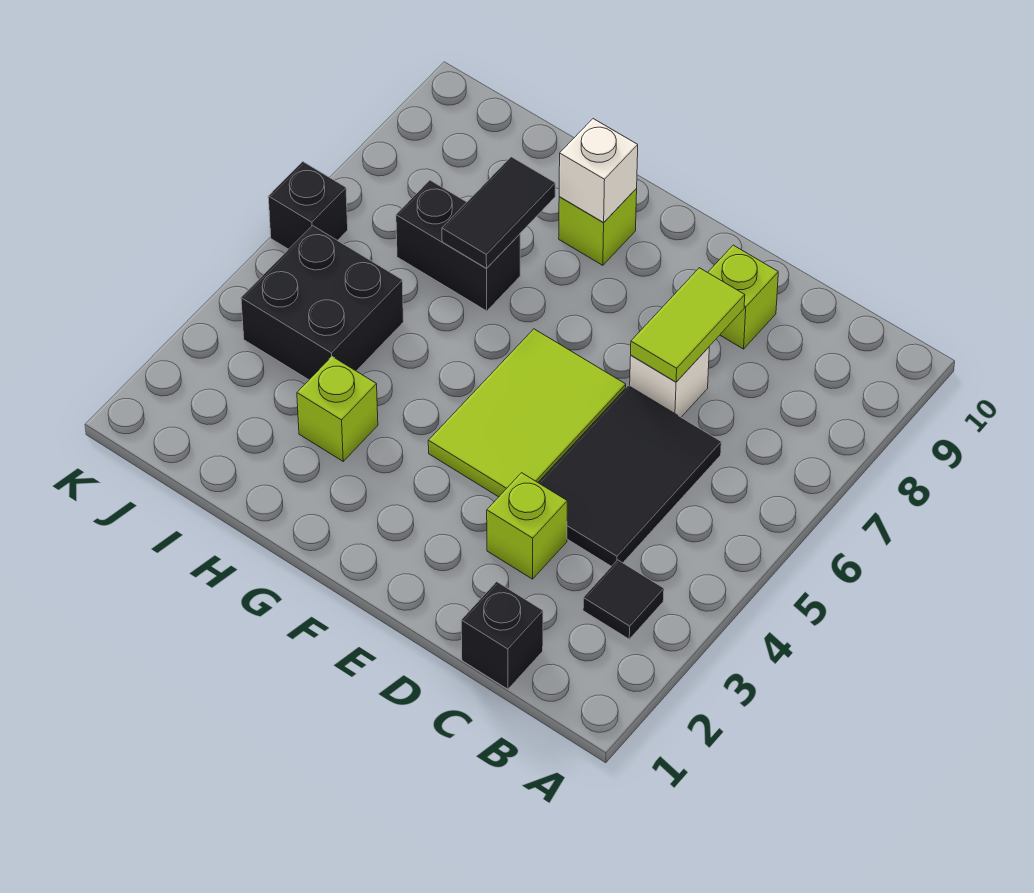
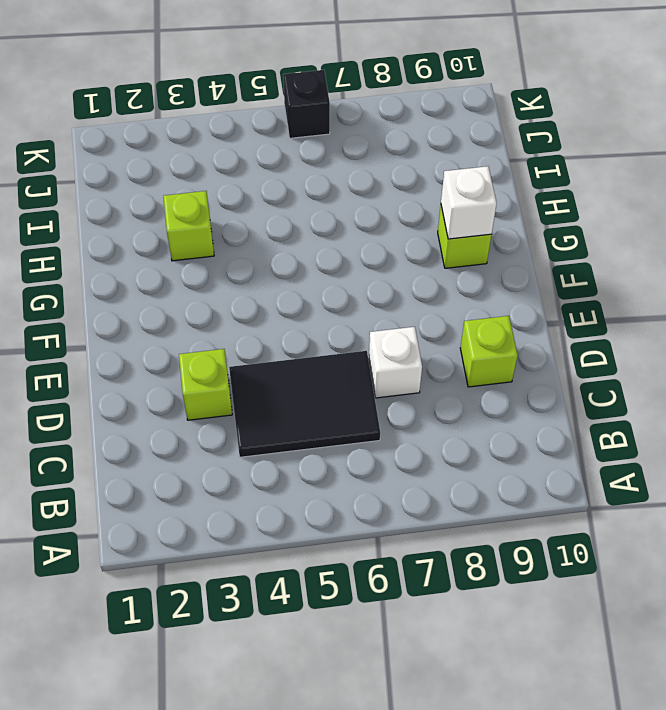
none -> black 1x1 tile [583,560,664,639]
none -> black 1x1 brick [461,582,543,689]
none -> lime 2x3 tile [428,329,626,497]

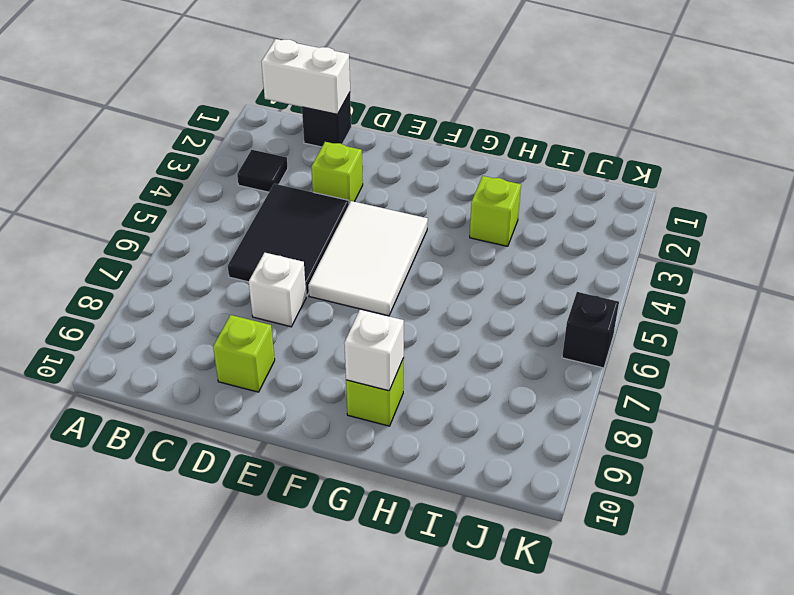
white 1x2 brick [261,39,350,114] -> none
white 2x3 tile [308,201,428,316] -> lime 2x3 tile [428,329,626,497]
none -> black 1x2 brick [396,180,520,311]
none -> black 2x2 brick [241,225,404,380]
none -> lime 1x2 tile [631,268,745,382]

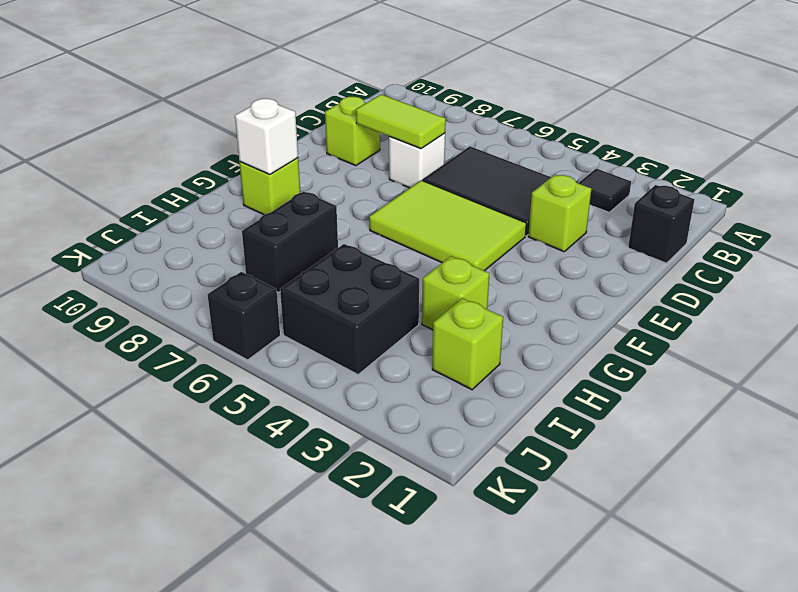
lime 1x1 brick [432,298,503,390] -> none
none -> black 1x2 tile [442,157,555,269]

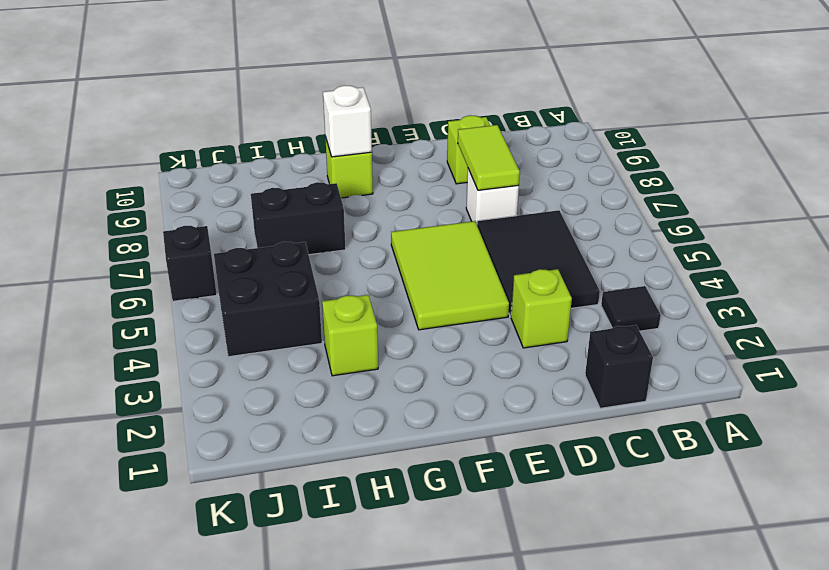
none -> black 1x2 tile [442,157,555,269]

